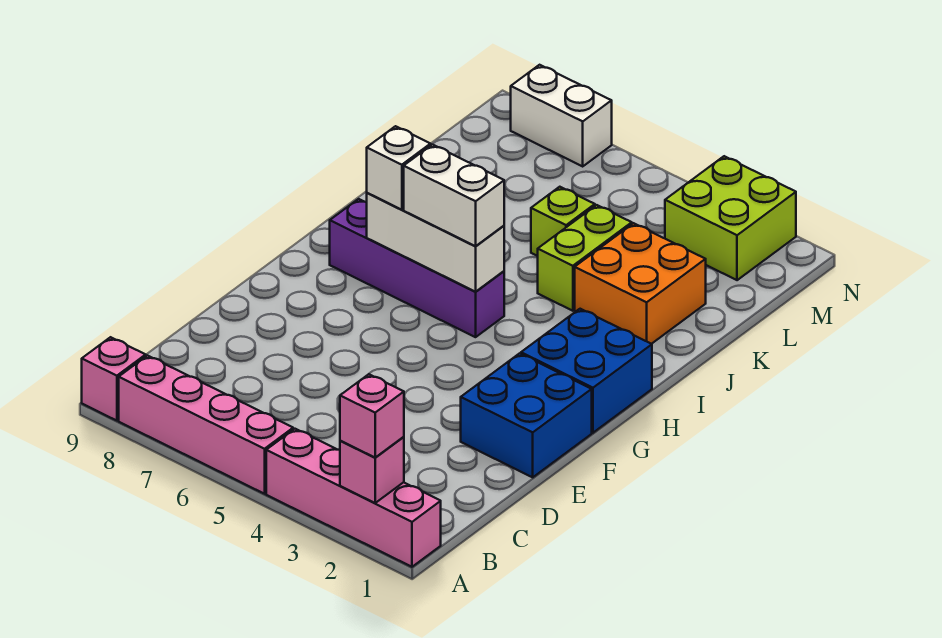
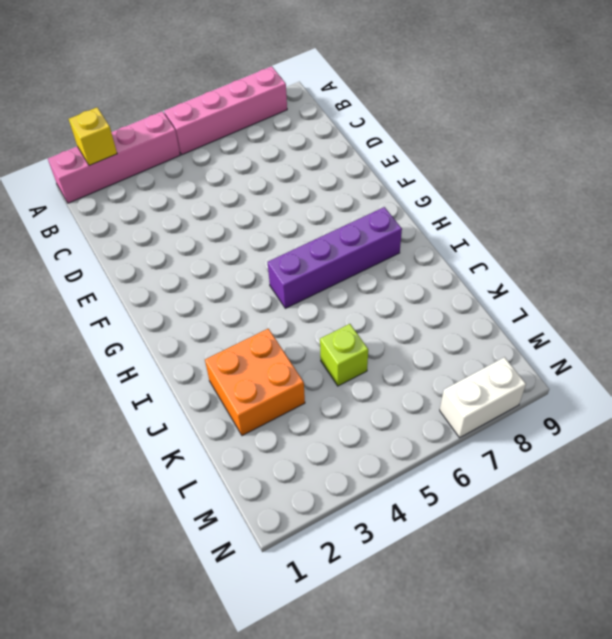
yellow 1x1 brick [69,107,117,166] -> pink 1x1 brick [340,437,404,503]
none -> pink 1x1 brick [82,337,146,421]
none -> blue 2x2 brick [461,353,592,477]
none -> blue 2x2 brick [521,309,652,433]

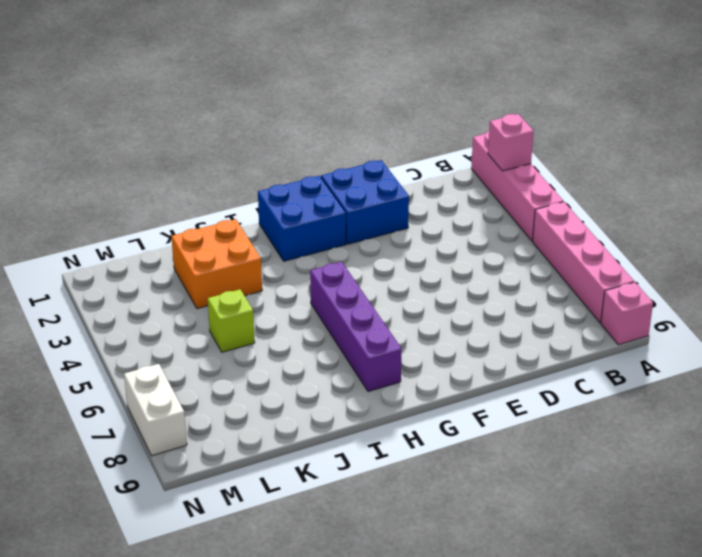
none -> lime 1x2 brick [538,205,632,311]
none -> lime 2x2 brick [665,156,796,280]
none -> white 1x3 brick [367,193,504,292]

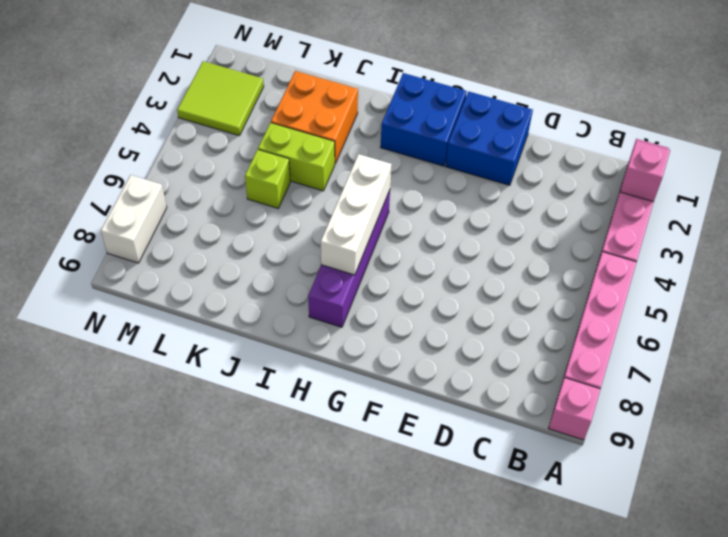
lime 2x2 tile [177,61,264,136] -> lime 2x2 brick [665,156,796,280]
none -> pink 1x1 brick [340,374,404,458]
none -> white 1x2 brick [404,145,504,246]
none -> white 1x1 brick [367,126,431,210]

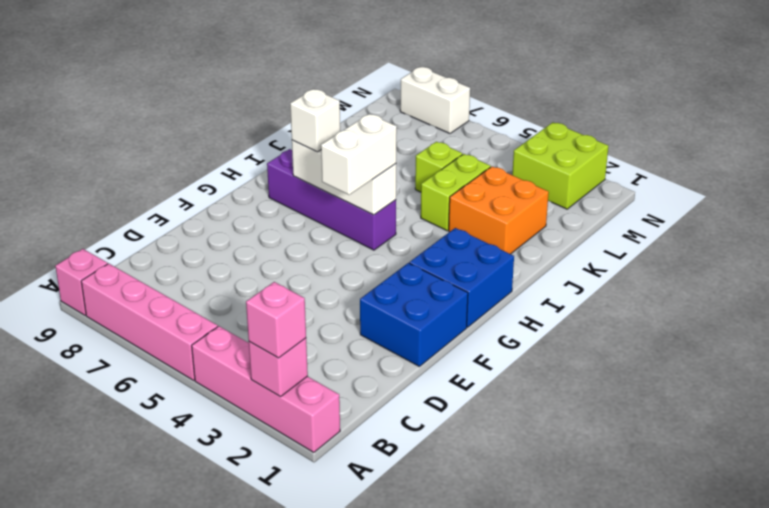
white 1x2 brick [321,114,397,195] -> white 1x2 brick turned to [404,145,504,246]

